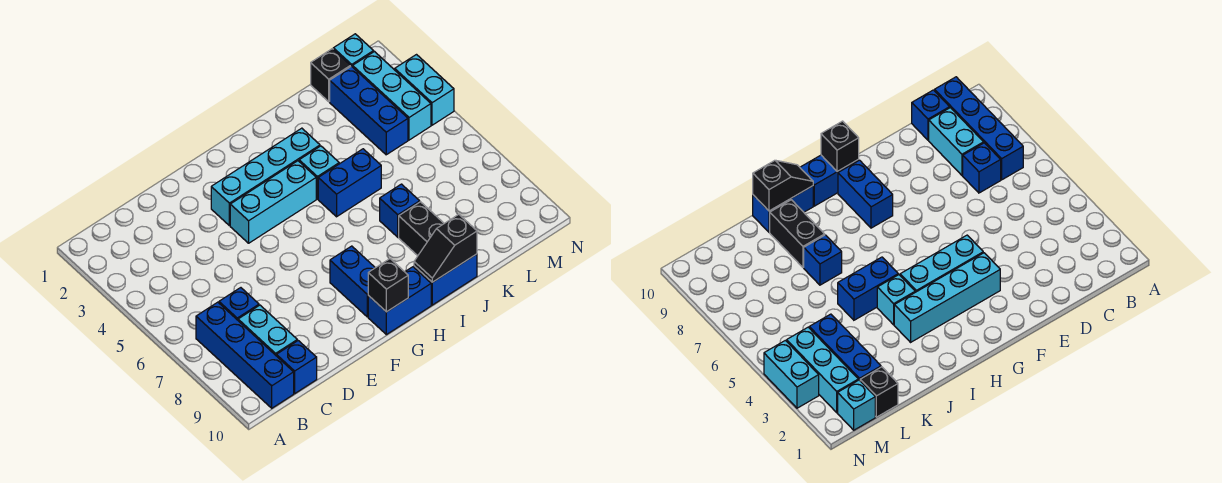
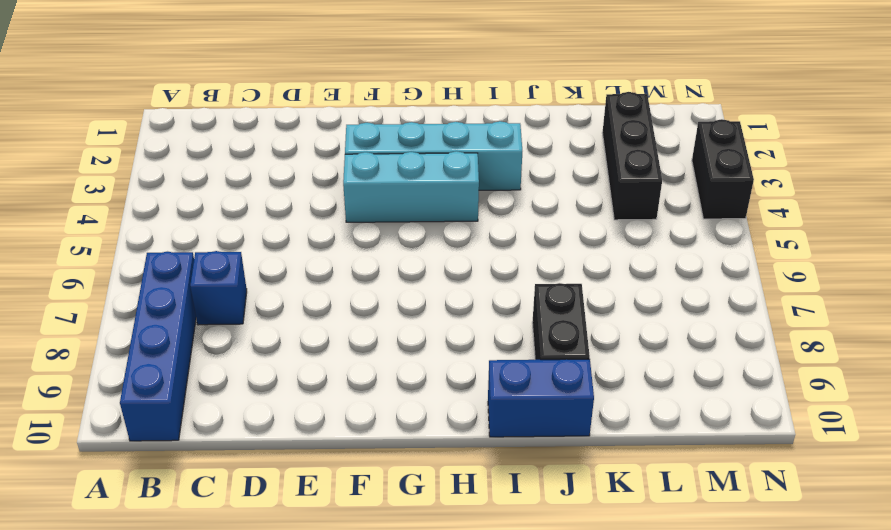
black 1x3 brick [602,92,662,220] -> blue 1x3 brick [330,66,408,155]
black 1x2 brick [692,119,754,219] -> cyan 1x2 brick [395,55,454,125]
none -> cyan 1x2 brick [238,305,297,355]
none -> blue 1x1 brick [276,341,317,393]
none -> blue 1x2 brick [330,246,375,317]

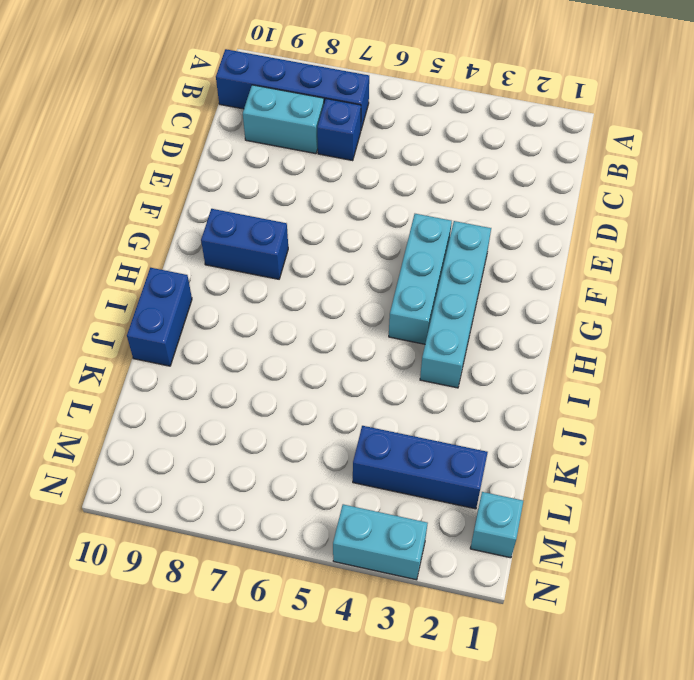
none -> blue 1x1 brick [276,341,317,393]
none -> blue 1x2 brick [368,267,431,335]
none -> cyan 1x1 brick [299,146,339,199]

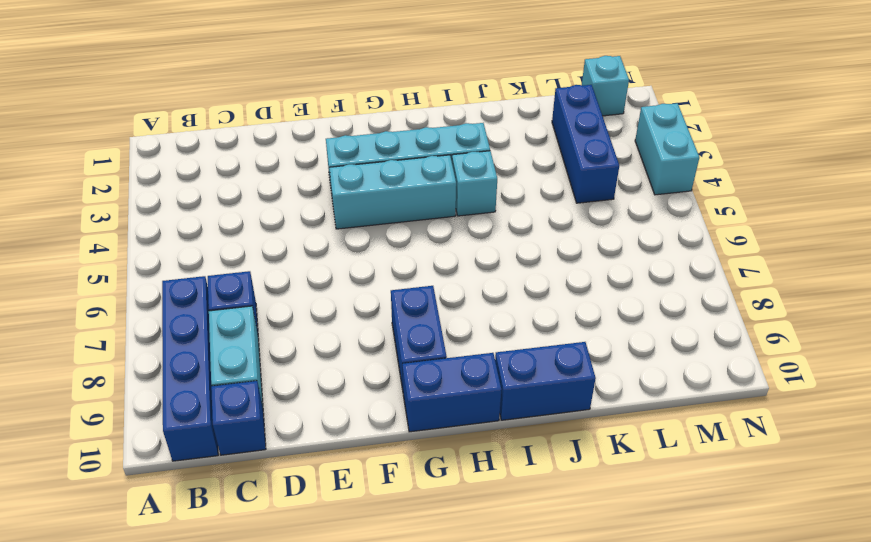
none -> blue 1x2 brick [318,149,381,217]
none -> blue 1x1 brick [380,184,420,237]
none -> black 1x2 brick [399,202,444,256]

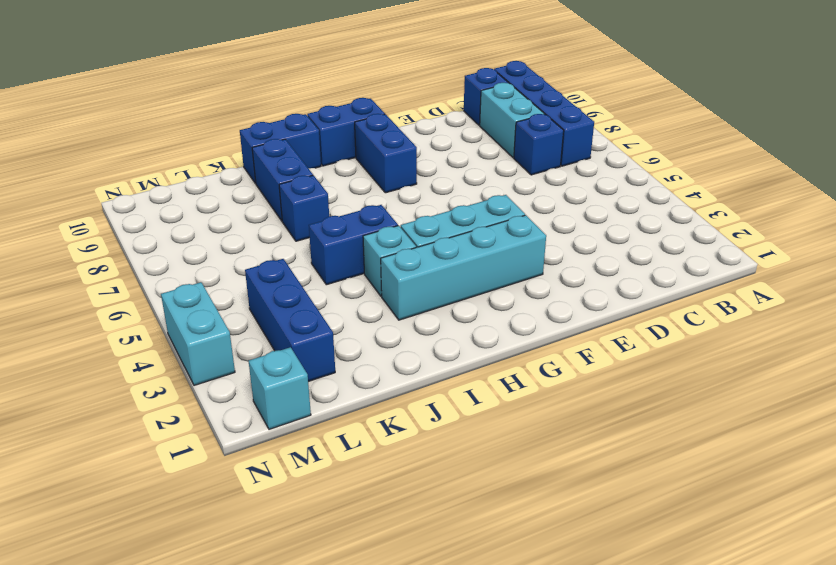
blue 1x2 brick [252,139,313,221] -> black 1x2 brick [399,202,444,256]
none -> black 1x1 brick [311,49,351,102]
none -> cyan 1x3 brick [353,52,431,140]
none -> black 1x1 brick [368,259,408,312]

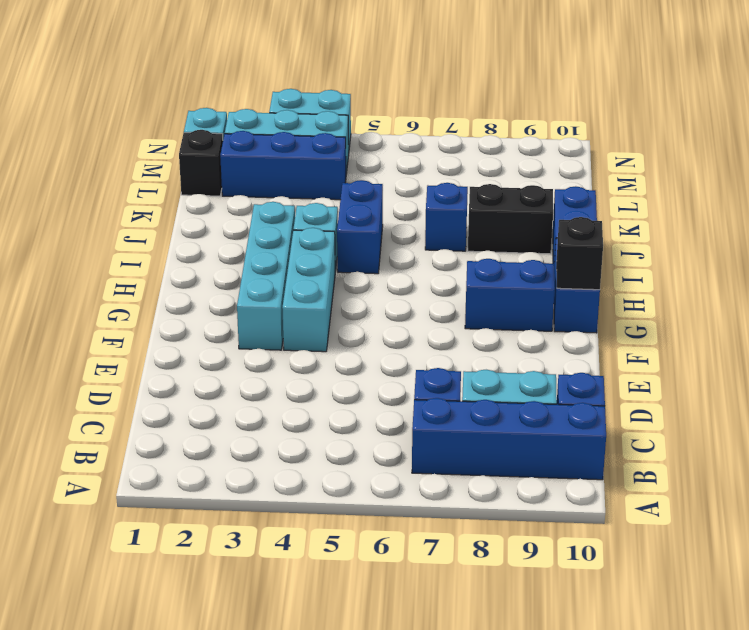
none -> black 1x2 slope [414,214,477,282]

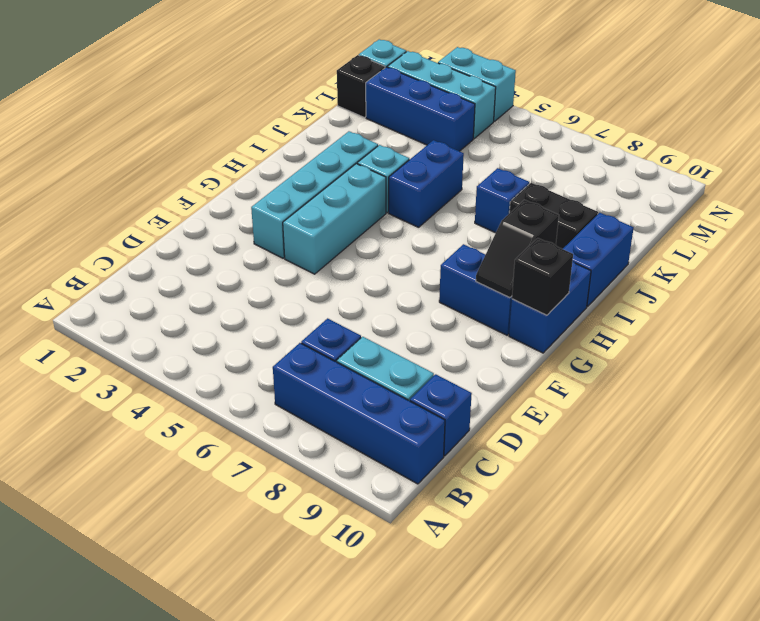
black 1x2 slope [476,200,559,298] -> black 1x2 slope moved to [414,214,477,282]

